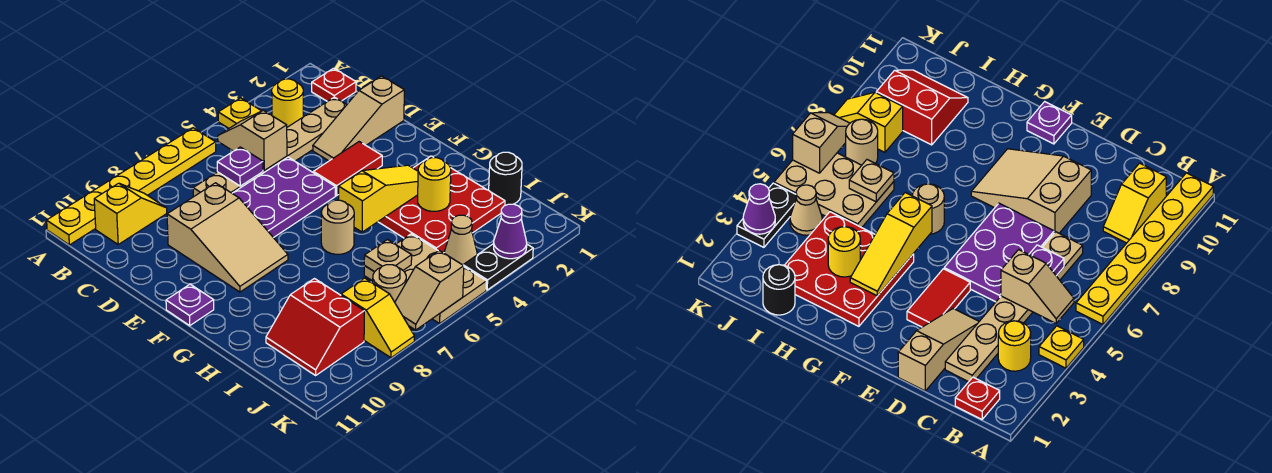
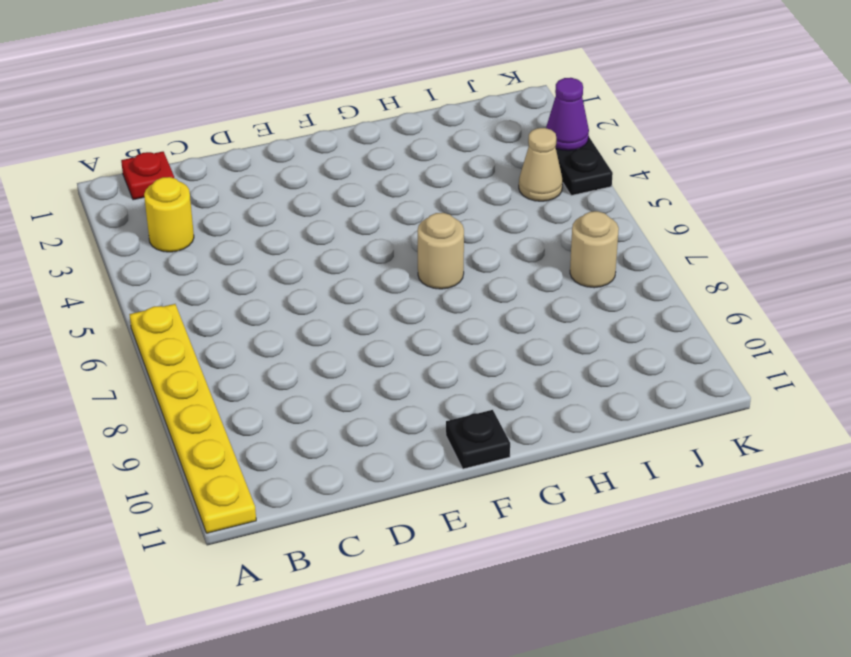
black 1x1 plate [446,410,510,469] -> purple 1x1 plate [166,284,214,326]
none -> yellow 1x1 plate [218,98,261,128]
none -> yellow 1x2 slope [94,183,167,244]
none -> tan 1x6 plate [193,97,346,197]

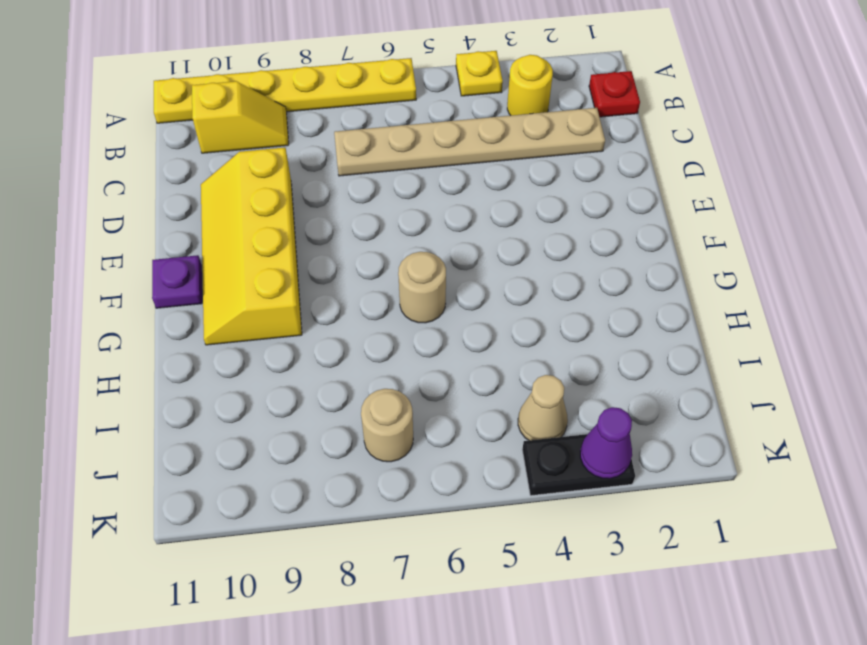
yellow 2x4 slope [201,147,302,345] -> tan 2x3 slope [167,183,288,292]
none -> tan 1x3 slope [313,76,404,161]
none -> purple 2x3 plate [232,157,335,238]
none -> red 1x2 tile [313,142,382,196]

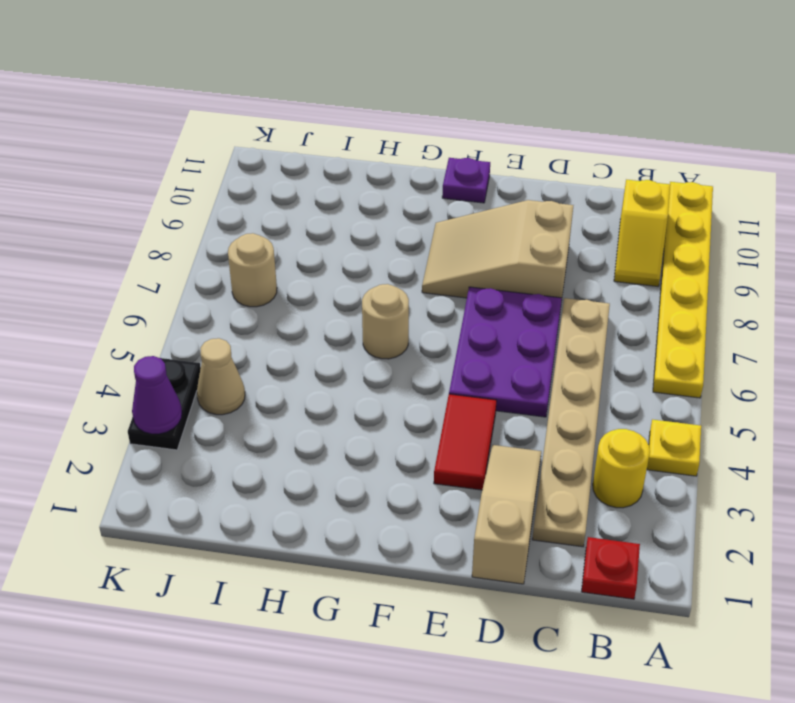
none -> red 3x3 plate [378,156,505,253]
none -> black 1x1 round brick [489,152,522,205]
none -> tan 2x3 plate [364,234,486,323]

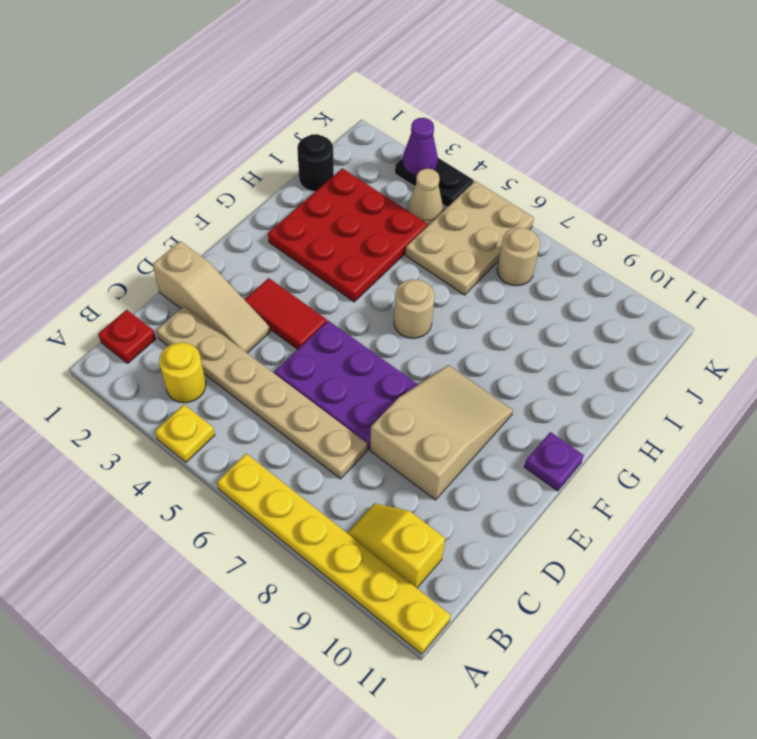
none -> red 2x2 slope [266,279,364,375]
none -> yellow 1x2 slope [341,278,414,358]
none -> tan 1x2 slope [218,110,287,171]

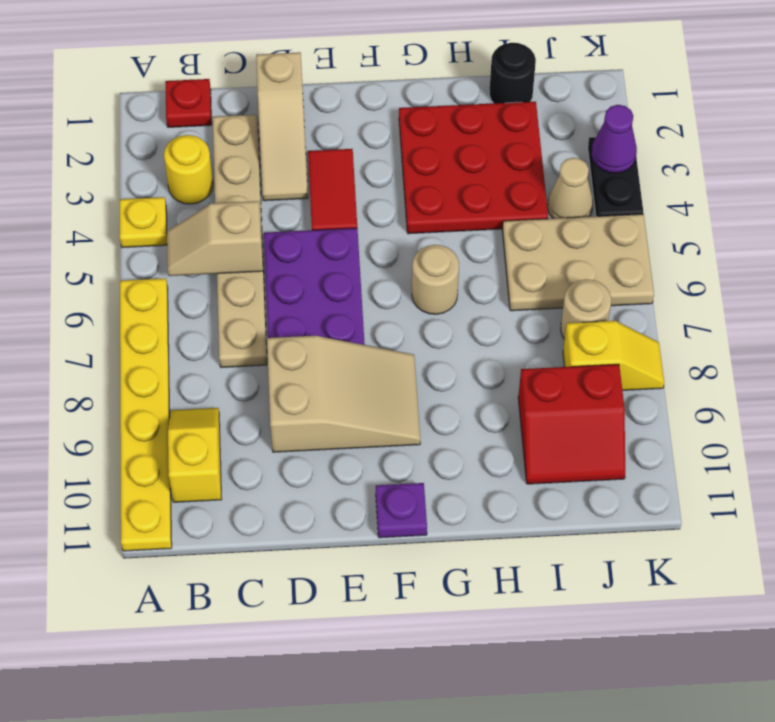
none -> purple 1x1 plate [217,147,263,186]
none -> yellow 1x3 slope [339,165,418,232]
none -> yellow 1x1 round brick [418,158,451,211]

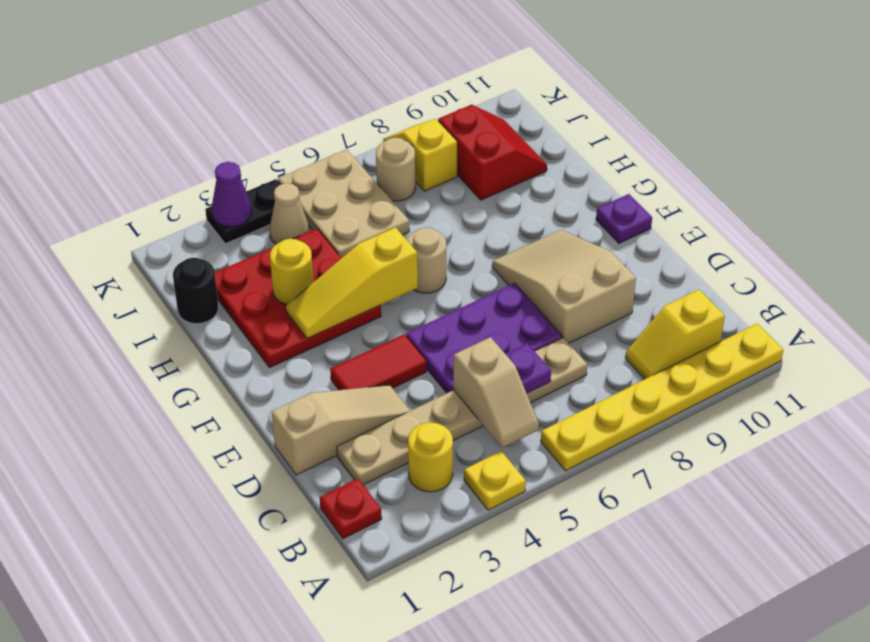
none -> tan 1x1 plate [364,240,412,272]
none -> tan 1x2 slope [395,251,464,330]

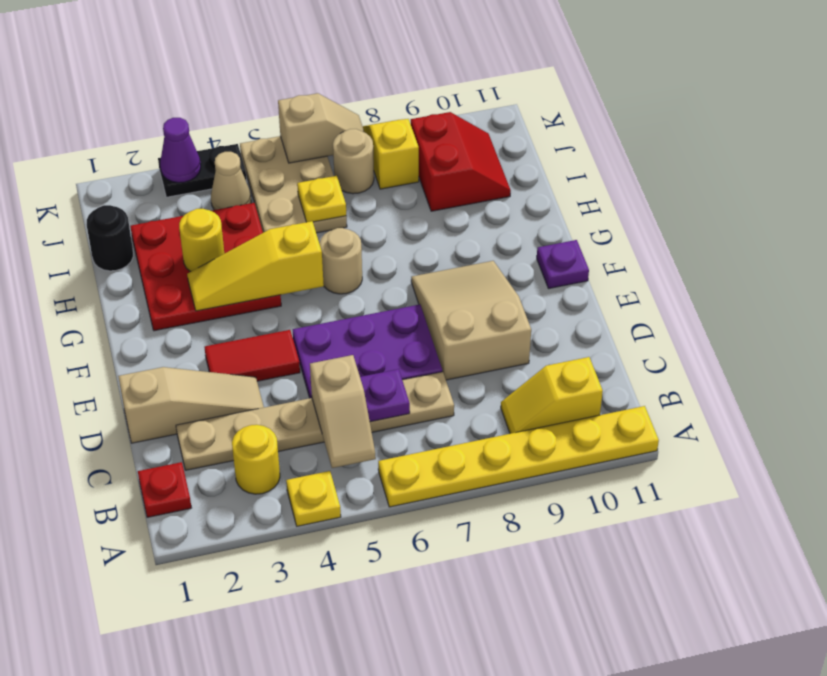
yellow 1x1 plate [297,176,346,222] -> tan 1x1 plate [364,240,412,272]

